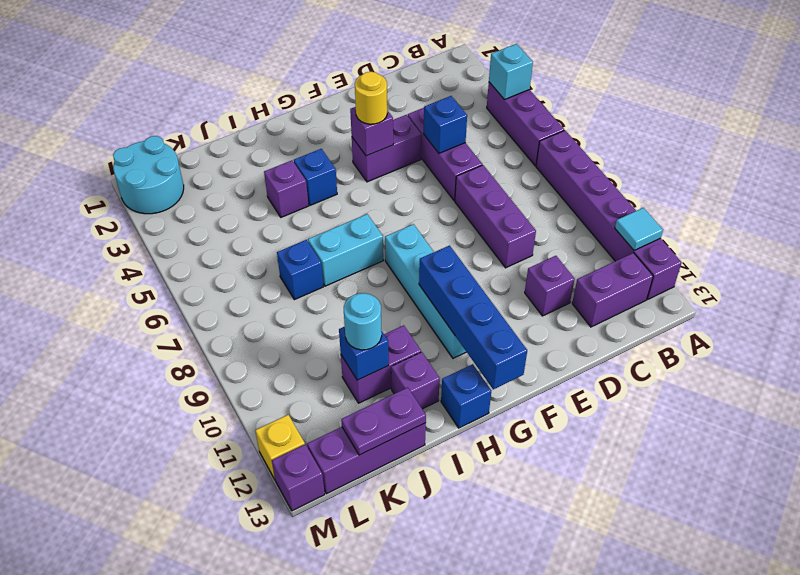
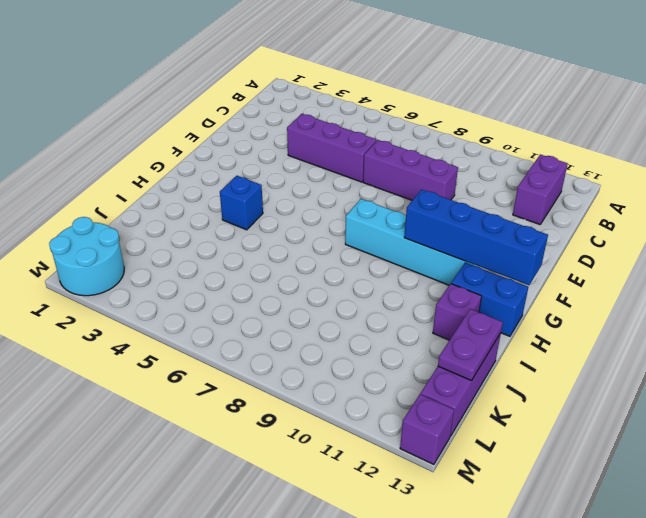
blue 1x2 brick [451,263,528,336] -> blue 1x1 brick [441,364,491,428]
none -> purple 1x3 brick [487,82,564,166]
none -> purple 1x6 brick [536,130,682,299]
none -> purple 1x1 brick [525,256,575,316]

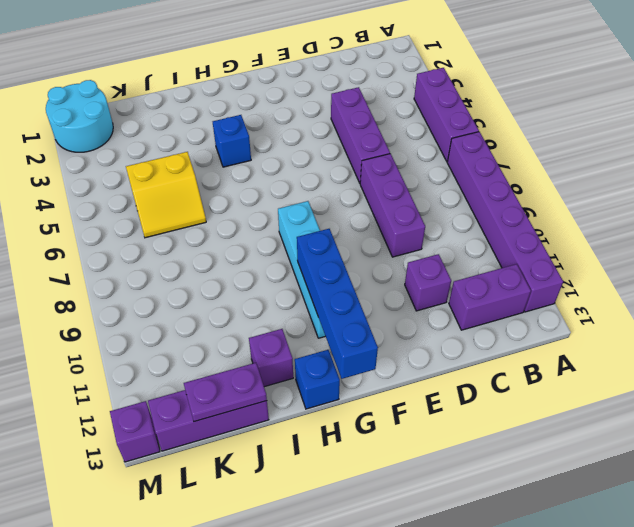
yellow 2x2 slope [126,152,206,238] -> none
none -> purple 1x2 brick [352,115,421,182]
none -> cyan 1x2 brick [308,214,383,286]
none -> purple 1x1 brick [264,161,309,217]

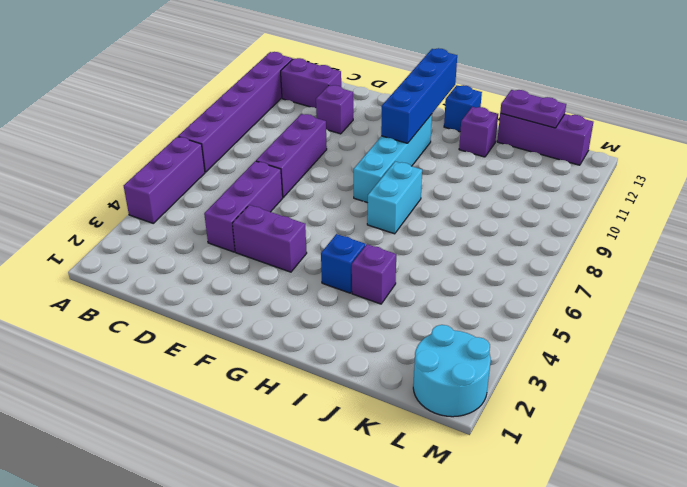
cyan 1x2 brick [367,162,422,234] -> cyan 1x2 brick turned to [308,214,383,286]
none -> purple 1x2 brick [341,325,421,403]
none -> blue 1x1 brick [277,240,323,300]
none -> yellow 1x1 brick [255,415,305,479]

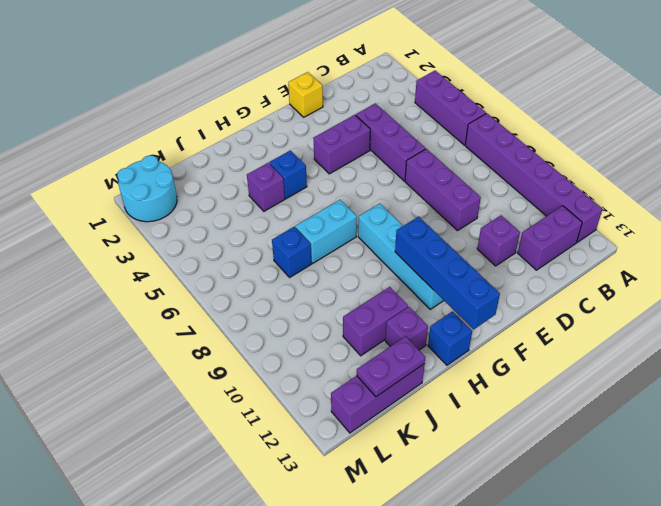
yellow 1x1 brick [288,72,323,117] -> yellow 1x1 brick moved to [255,415,305,479]
none -> purple 1x1 brick [272,444,325,511]
none -> cyan 1x1 brick [489,44,533,100]
none -> cyan 1x1 tile [615,208,663,250]

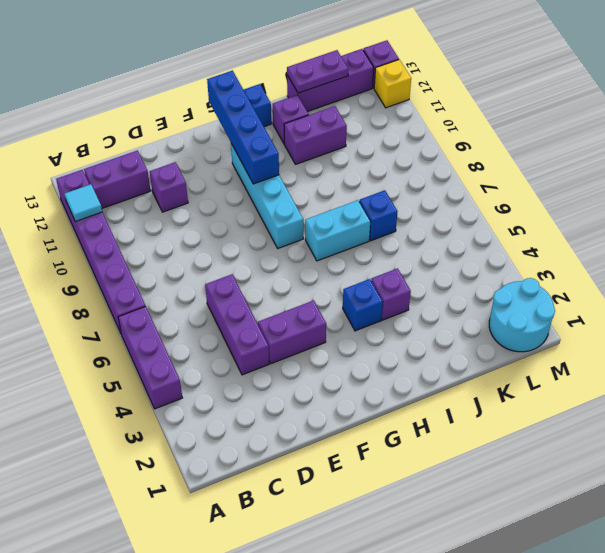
none -> purple 1x3 brick [455,165,536,268]
none -> cyan 1x1 brick [489,44,533,100]
none -> blue 1x1 brick [424,96,467,153]

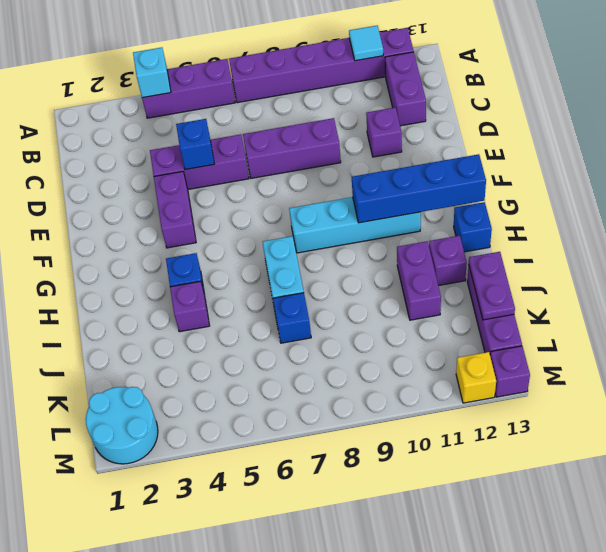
none -> purple 1x1 brick [350,107,393,156]
none -> blue 1x1 brick [339,327,389,380]
none -> yellow 1x1 round brick [355,72,387,124]

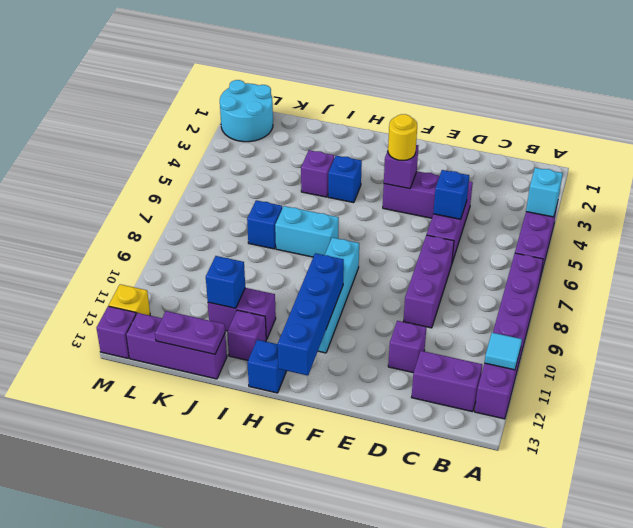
none -> cyan 1x1 round brick [344,293,382,350]

